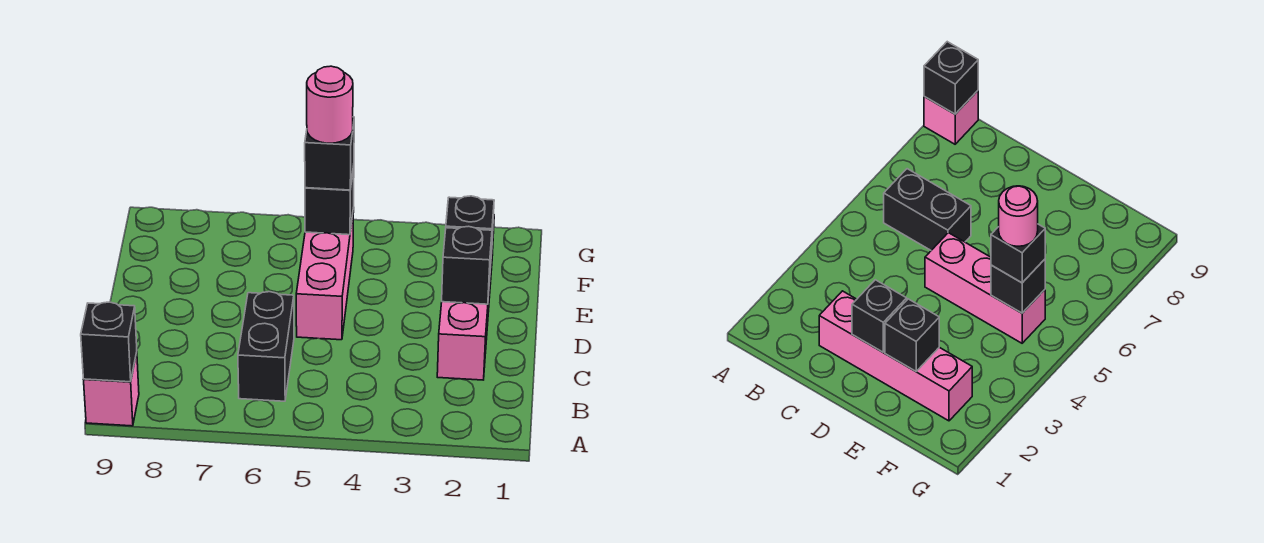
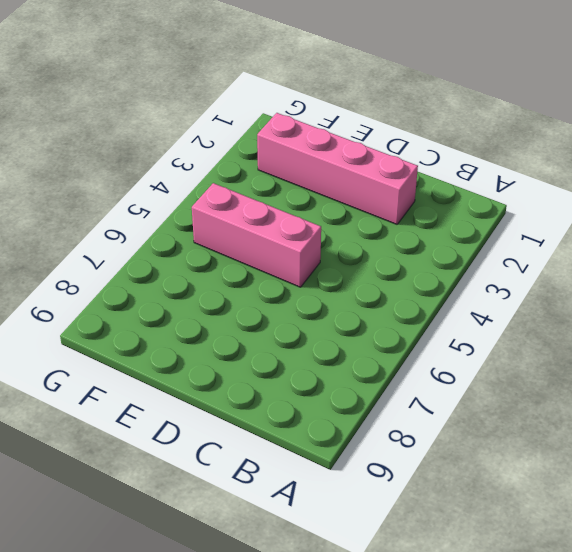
none -> pink 1x1 brick [84,352,139,426]
none -> black 1x2 brick [238,292,294,401]

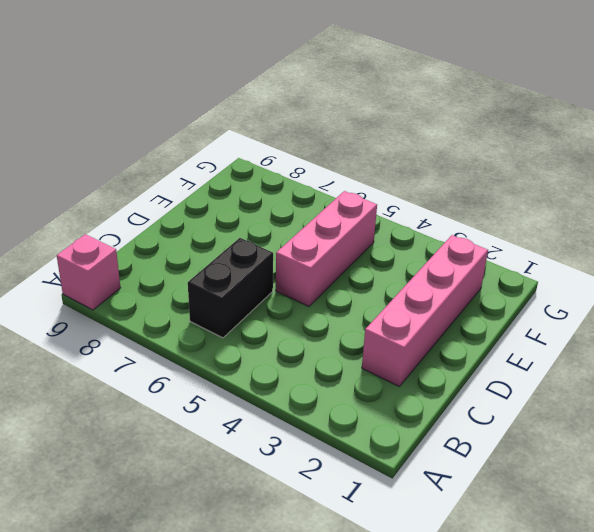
none -> black 1x1 brick [81,302,137,382]
none -> black 1x1 brick [442,226,492,304]

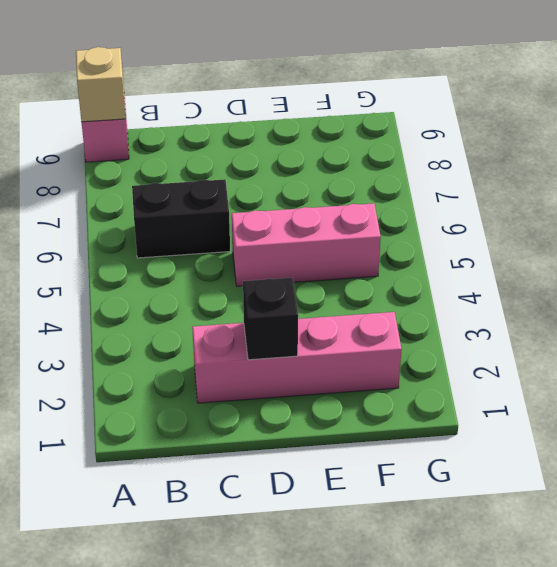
tan 1x1 brick [76,47,126,122] -> black 1x1 brick [81,302,137,382]
none -> black 1x1 brick [446,196,494,268]
none -> black 1x1 brick [305,166,354,235]

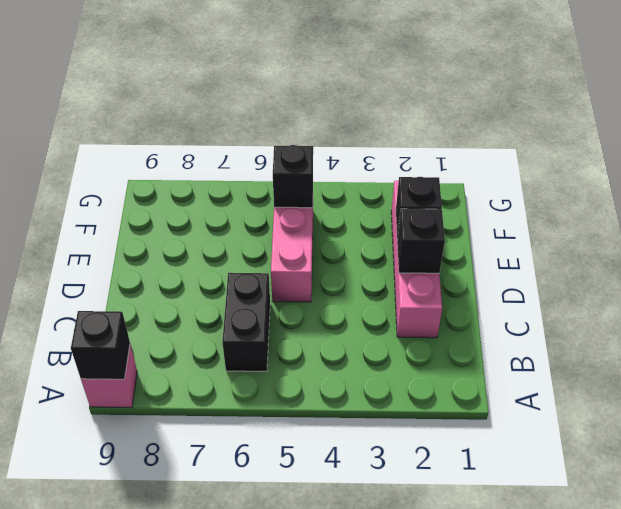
none -> black 1x1 brick [305,117,354,190]
none -> pink 1x1 round brick [307,66,353,143]

